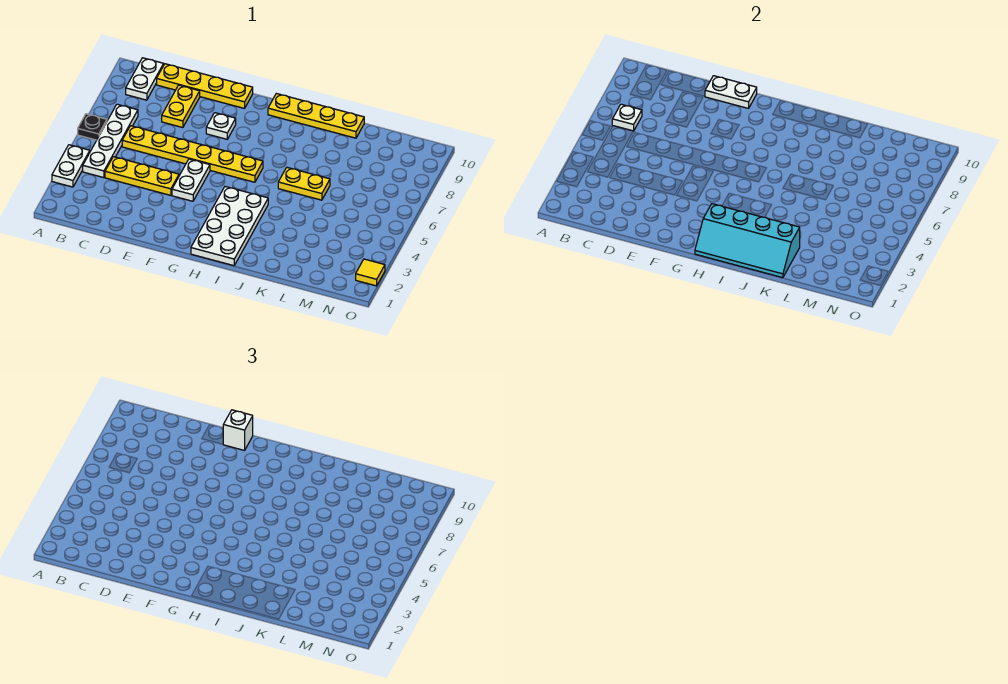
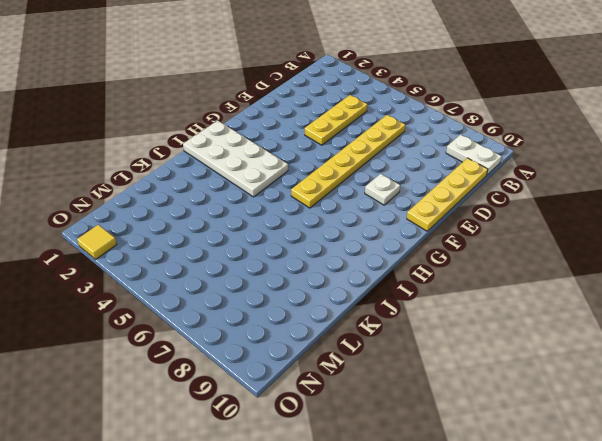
none -> white 1x2 plate [52,145,90,187]
none -> black 1x1 plate [78,114,107,140]
none -> white 1x4 plate [83,104,138,178]

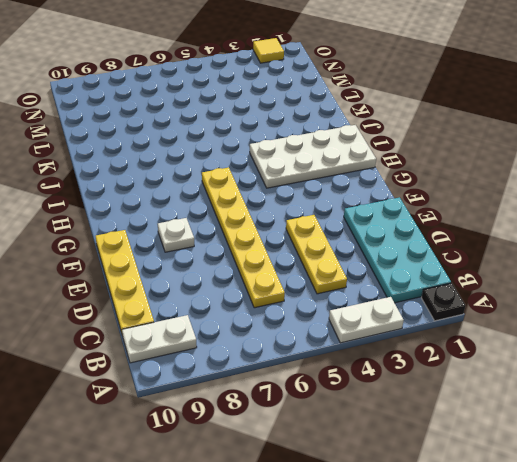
black 1x1 plate [422,283,465,321] -> black 1x1 plate moved to [78,114,107,140]
cyan 2x4 plate [344,197,451,303] -> none
none -> white 1x4 plate [83,104,138,178]
none -> yellow 1x2 plate [162,85,200,128]
none -> white 1x2 plate [172,159,210,201]

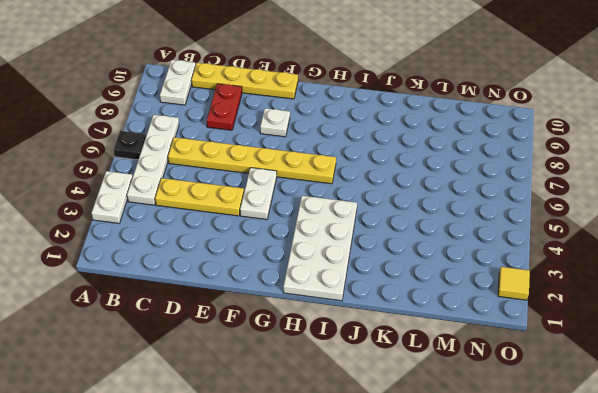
red 1x2 plate [207,84,242,130] -> yellow 1x2 plate [162,85,200,128]
none -> yellow 1x4 plate [268,94,364,138]
none -> yellow 1x2 plate [278,168,330,200]
none -> white 1x1 plate [612,104,642,131]

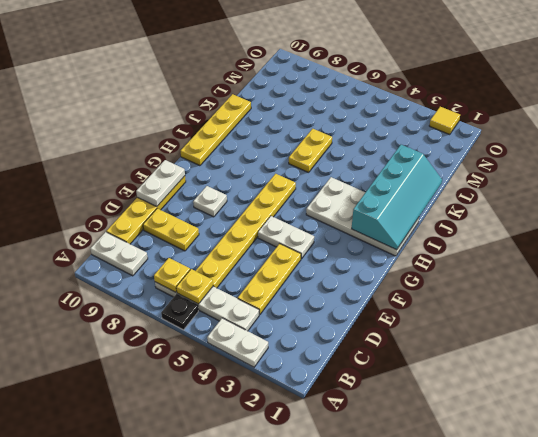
yellow 1x1 plate [176,269,213,304] -> none
yellow 1x1 plate [154,258,190,292] -> white 1x1 plate [612,104,642,131]
none -> white 1x1 brick [223,410,253,450]

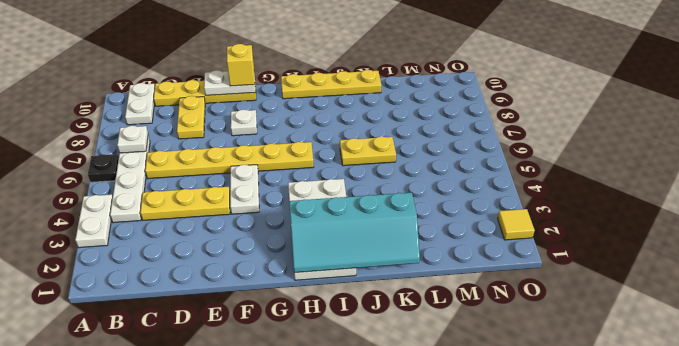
yellow 1x1 brick [227,44,255,86] -> white 1x1 brick [223,410,253,450]

